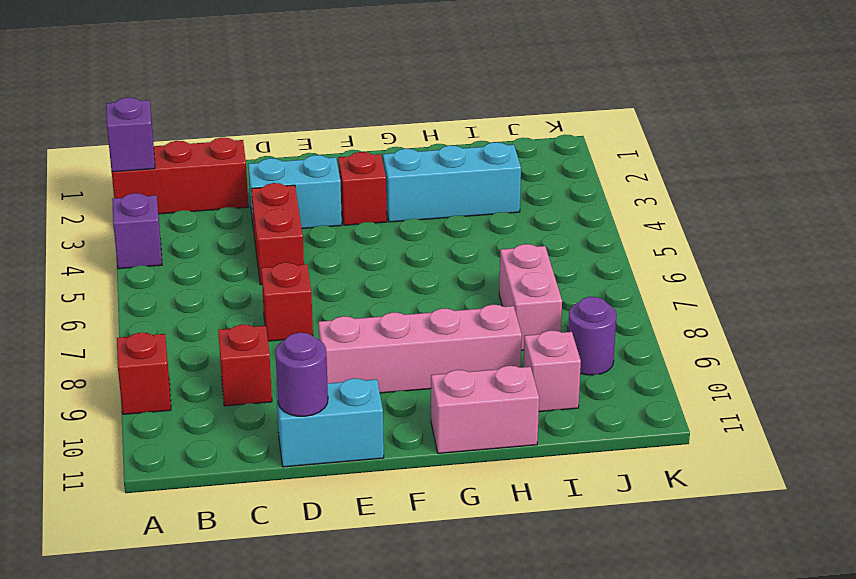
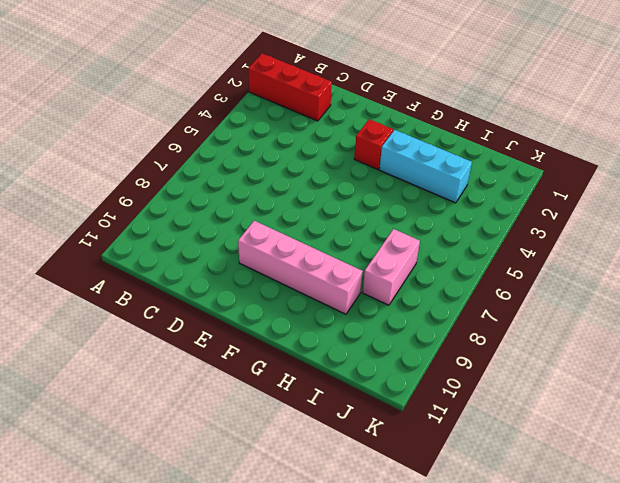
none -> purple 1x1 brick [112,193,162,269]
none -> red 1x1 brick [117,332,171,414]
none -> red 1x1 brick [218,324,272,406]

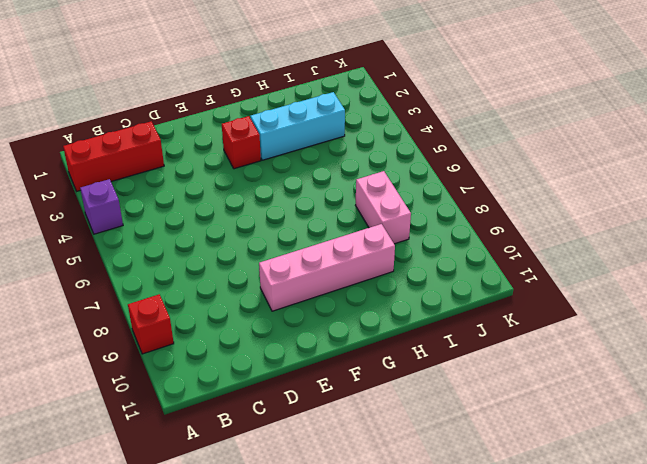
none -> red 1x1 brick [218,324,272,406]
none -> cyan 1x2 brick [248,155,342,230]
none -> red 1x2 brick [251,183,304,285]

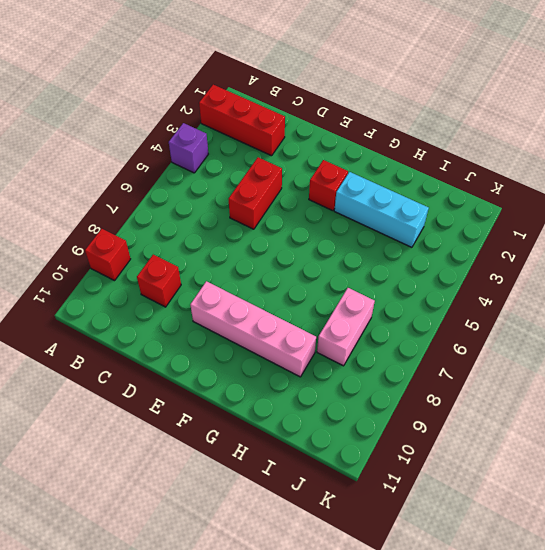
none -> cyan 1x2 brick [248,155,342,230]
none -> red 1x1 brick [261,263,313,341]
none -> cyan 1x2 brick [276,378,384,467]

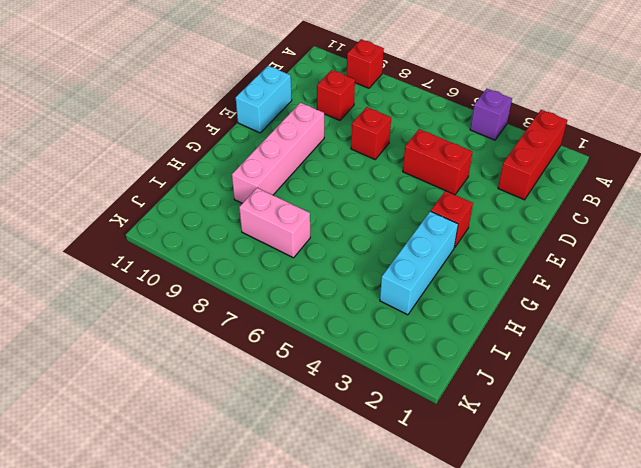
none -> cyan 1x2 brick [248,155,342,230]
none -> pink 1x2 brick [431,366,539,453]
none -> pink 1x1 brick [524,330,581,412]

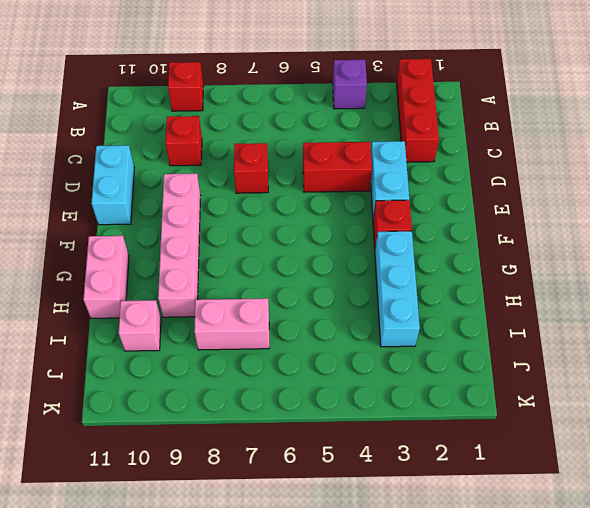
none -> purple 1x1 round brick [568,297,616,375]
none -> purple 1x1 brick [106,97,155,172]
none -> purple 1x1 round brick [276,333,328,416]

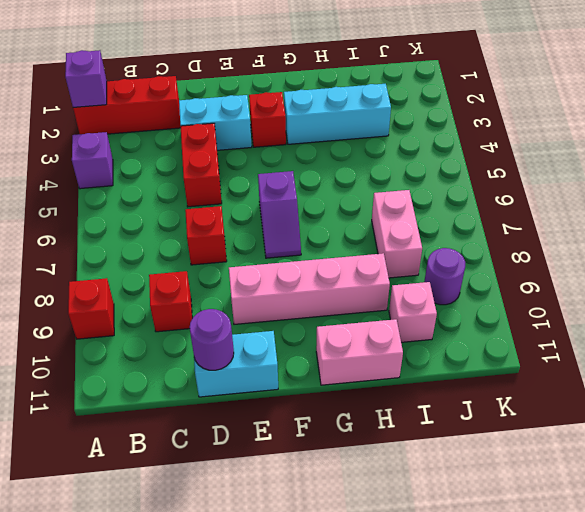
purple 1x2 slope [258,171,301,258] -> none

